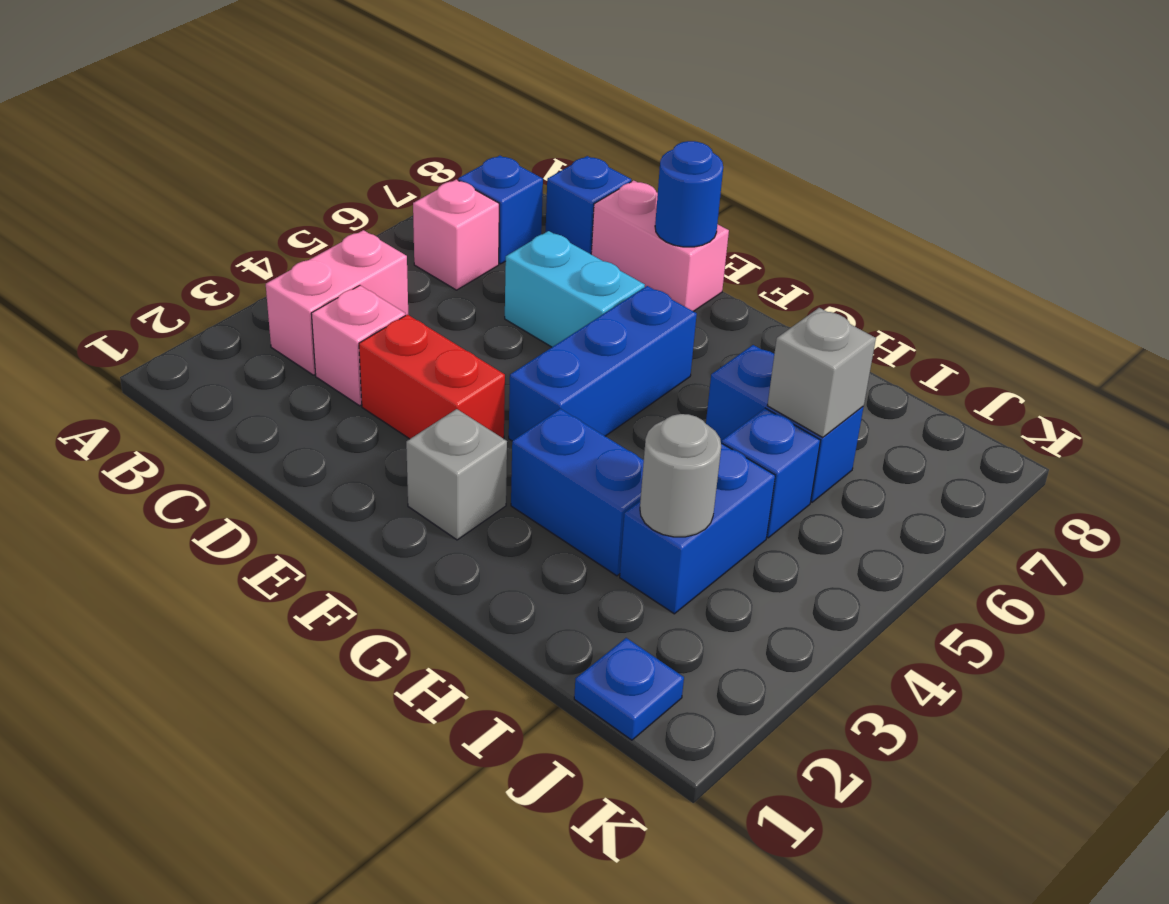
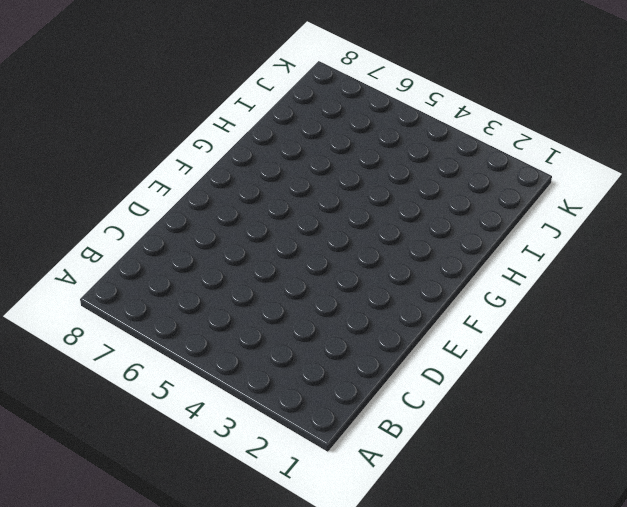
none -> pink 1x2 brick [266,230,408,375]
none -> pink 1x1 brick [413,179,499,290]
none -> blue 1x1 brick [458,156,543,264]

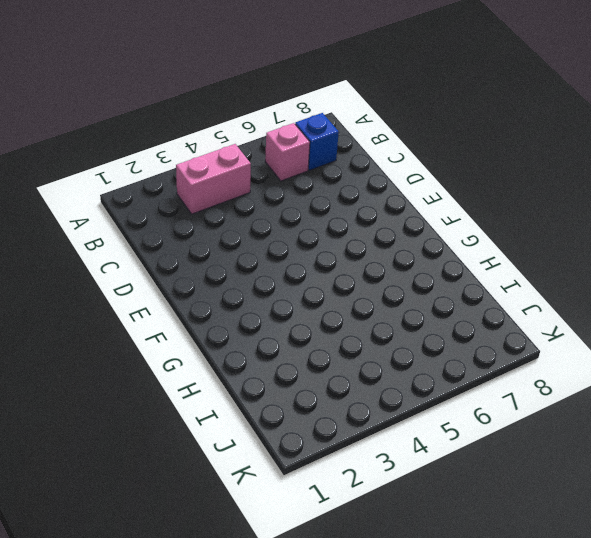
none -> pink 1x1 brick [311,285,405,406]
none -> blue 1x1 brick [546,156,631,254]
none -> red 1x2 brick [359,315,505,439]

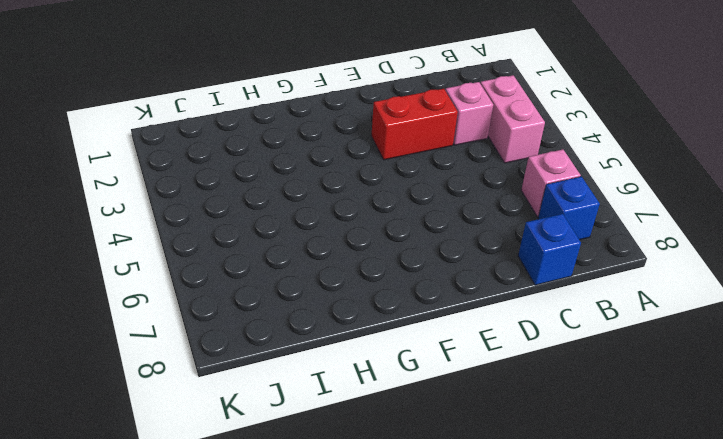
none -> cyan 1x2 brick [505,231,645,347]
none -> pink 1x2 brick [591,180,729,311]
none -> grey 1x1 brick [406,409,507,540]

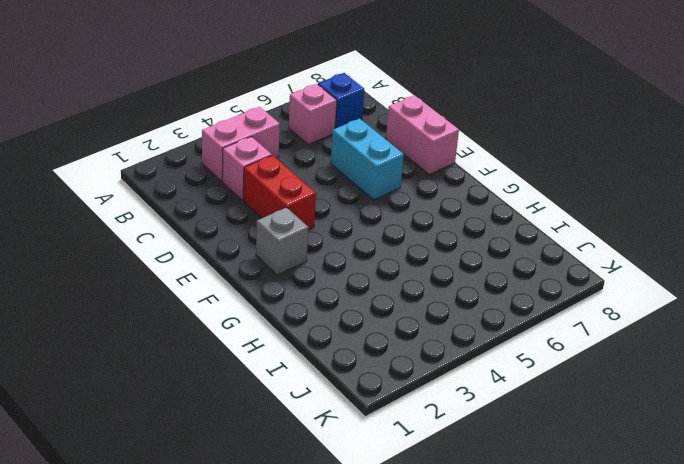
none -> blue 1x1 brick [546,156,631,254]
none -> blue 1x3 brick [509,286,697,441]
none -> blue 1x2 brick [511,409,644,576]

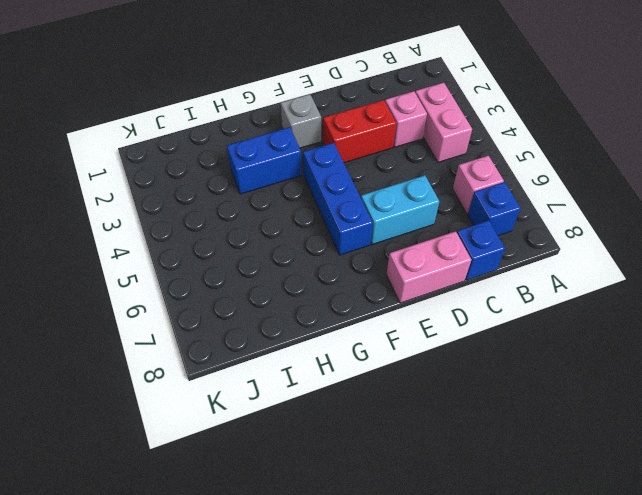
none -> blue 1x2 brick [706,345,863,502]
none -> blue 1x2 brick [620,443,775,614]
none -> blue 1x1 brick [722,408,820,538]

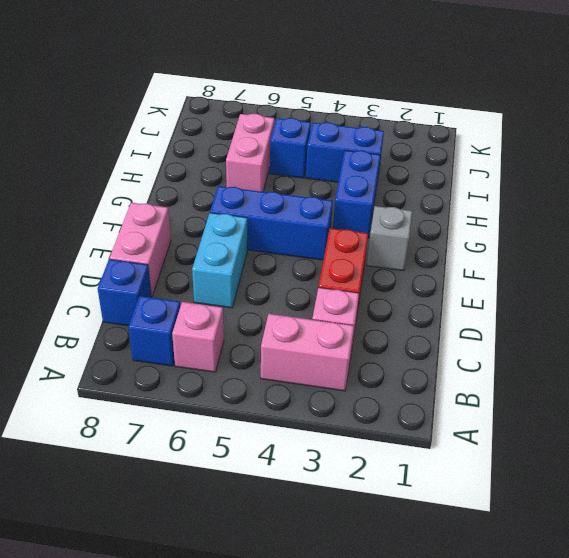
pink 1x2 brick [226,114,274,192] -> blue 1x2 brick [706,345,863,502]
none -> blue 1x1 plate [574,638,684,740]
none -> blue 1x1 round brick [655,141,723,247]
none -> grey 1x1 round brick [640,414,721,537]

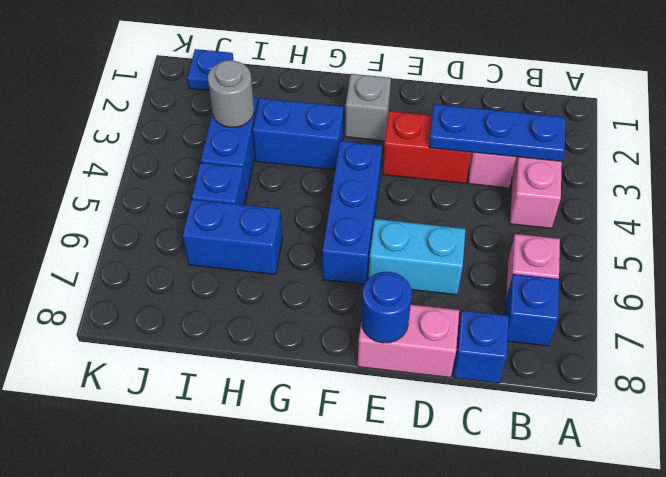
blue 1x3 plate [429,104,565,161] -> none
none -> grey 1x1 brick [767,308,876,438]

